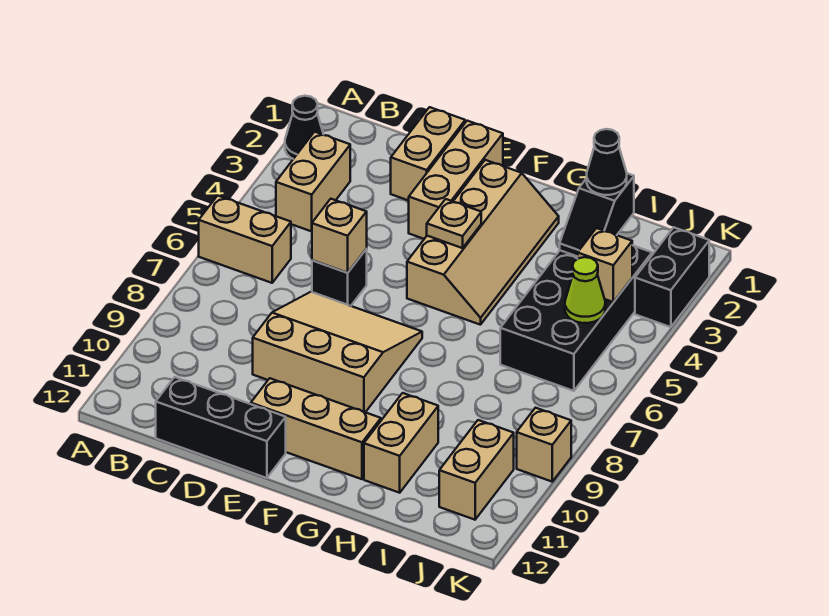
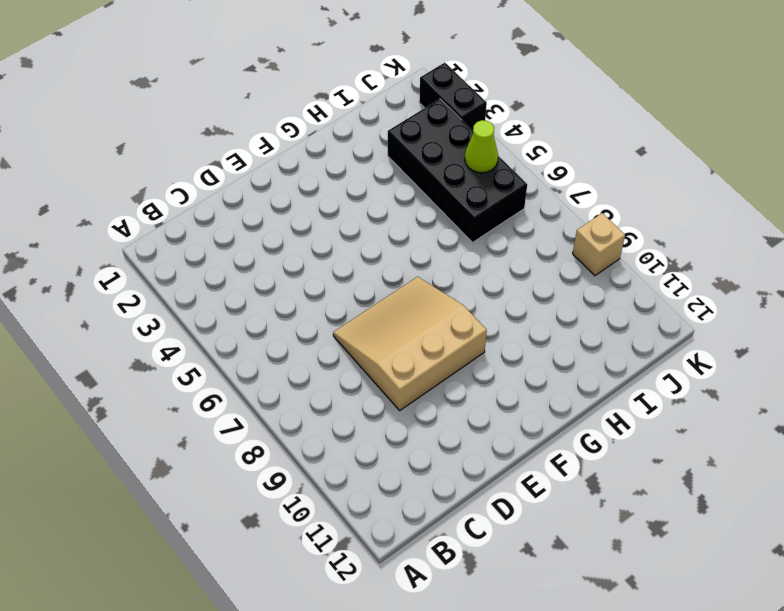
none -> black 1x1 cone [285,96,323,159]
none -> tan 1x2 brick [199,196,291,283]
none -> tan 1x2 brick [276,132,350,231]

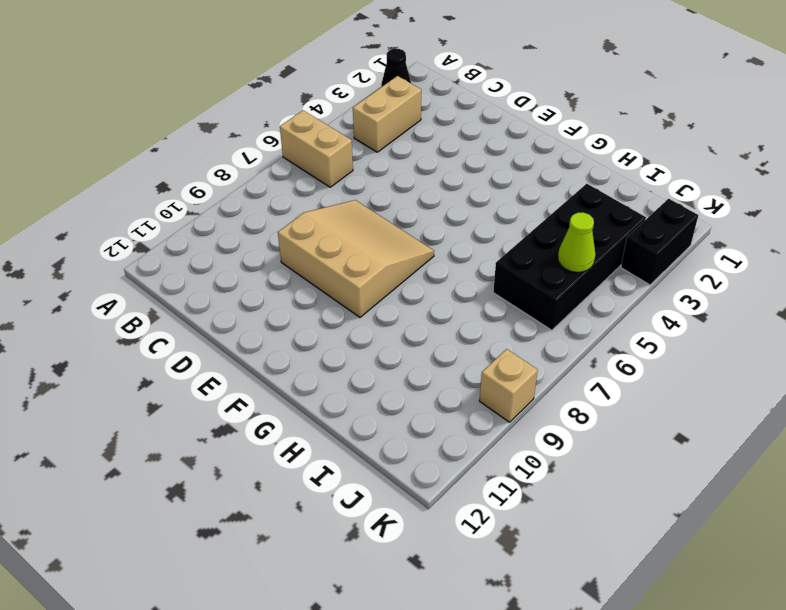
none -> black 1x3 brick [156,377,286,478]
none -> tan 1x2 brick [391,107,465,201]
none -> black 1x1 brick [312,249,367,306]

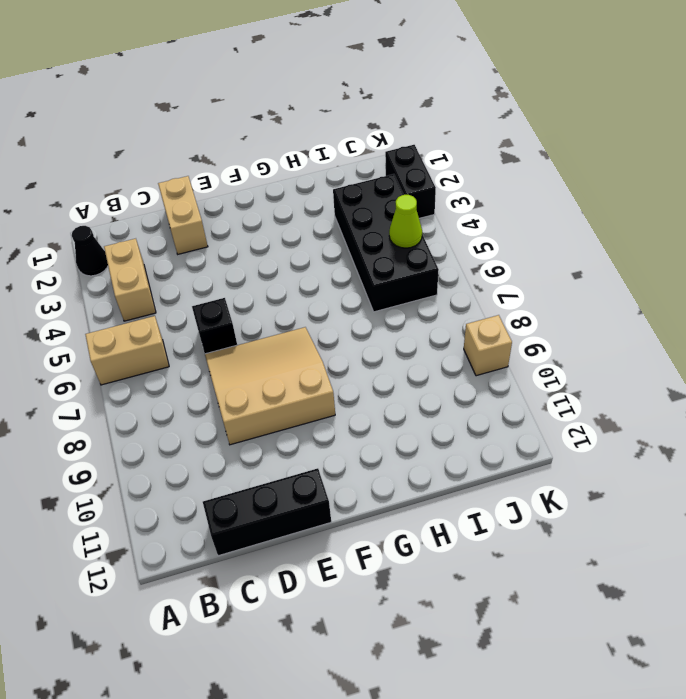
none -> tan 1x3 brick [409,121,503,239]
none -> tan 1x3 brick [251,378,381,479]
none -> tan 2x4 slope [407,160,559,325]

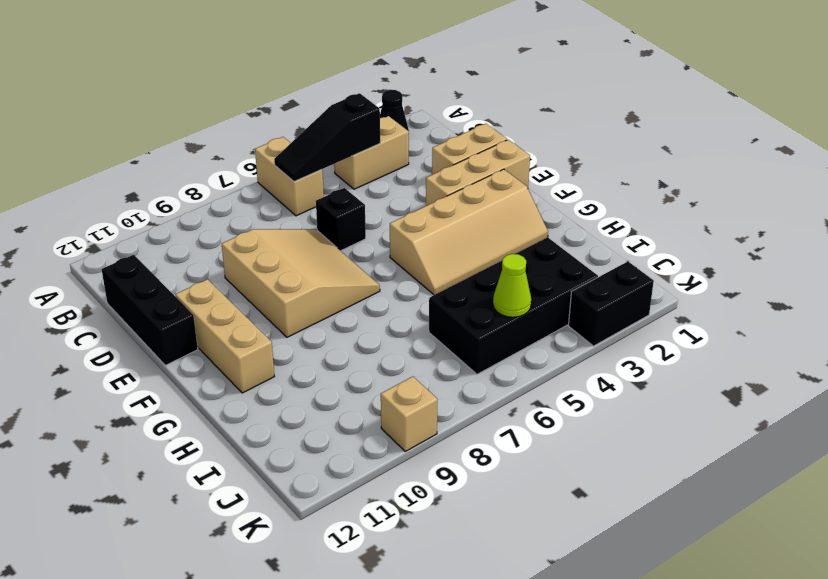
black 1x3 slope [274,93,380,182] -> none
none -> tan 1x2 brick [364,393,438,493]
none -> tan 1x2 brick [439,420,514,520]
none -> tan 1x1 brick [312,199,367,273]

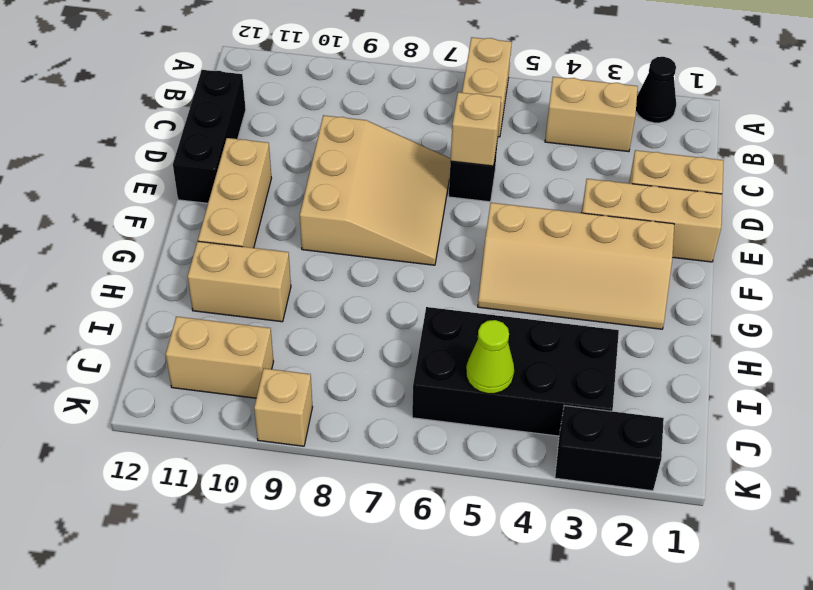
none -> tan 1x1 plate [427,199,481,248]
none -> black 1x2 slope [560,173,634,257]
none -> tan 1x1 brick [578,228,632,302]

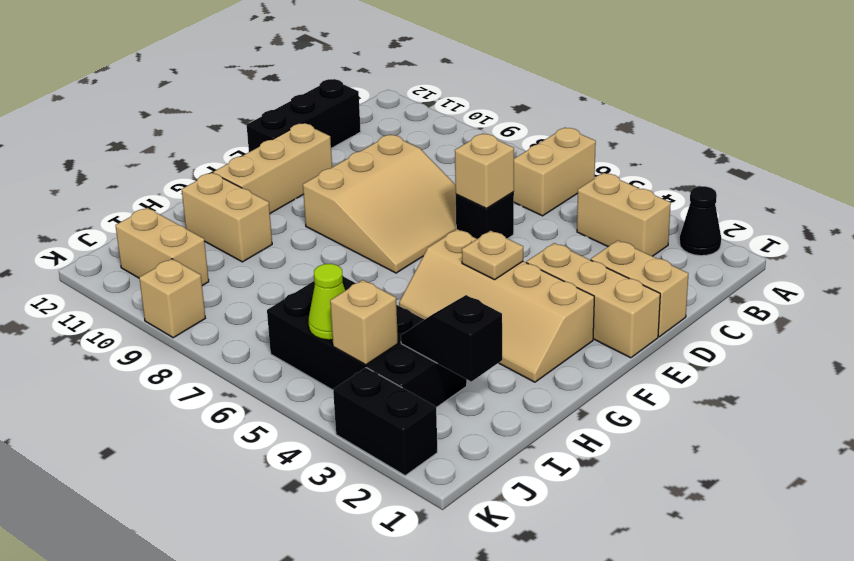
none -> black 1x1 cone [587,129,627,195]

